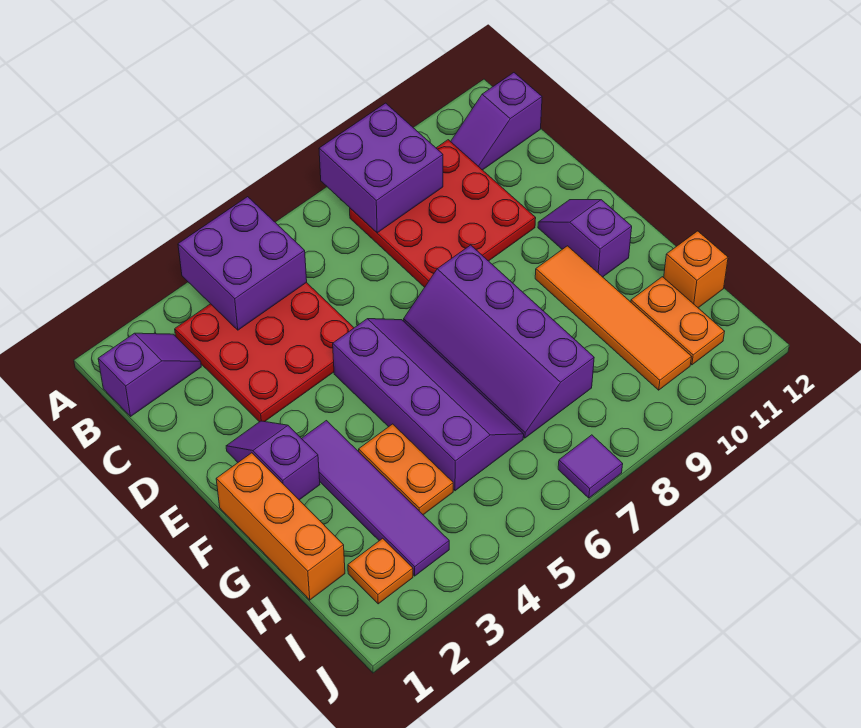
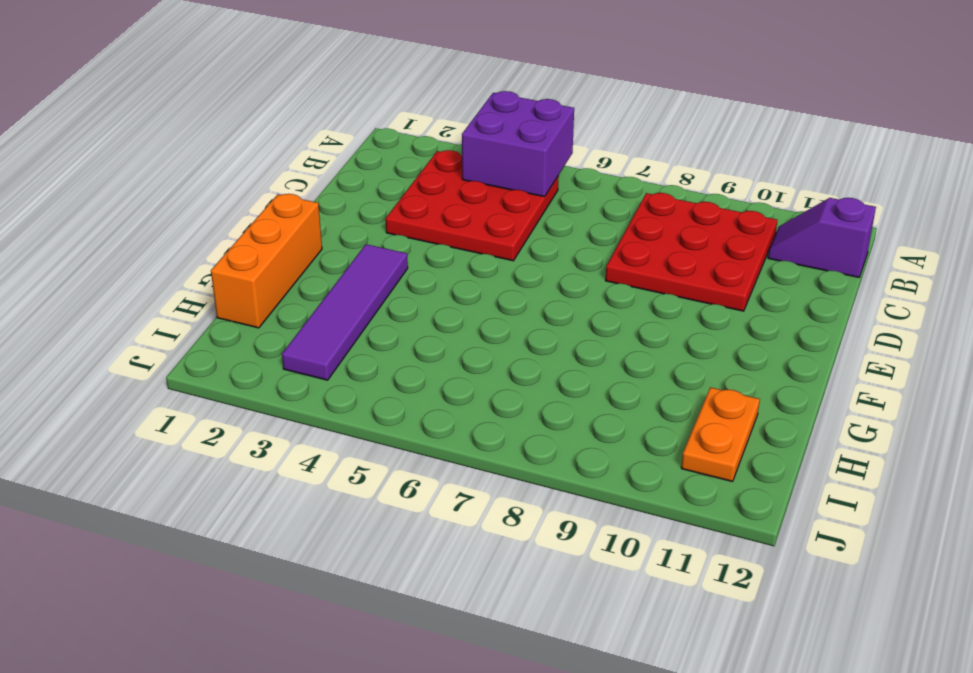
none -> purple 1x2 slope [98,333,201,417]
none -> purple 1x2 slope [226,421,320,500]
none -> purple 2x4 slope [333,319,524,491]

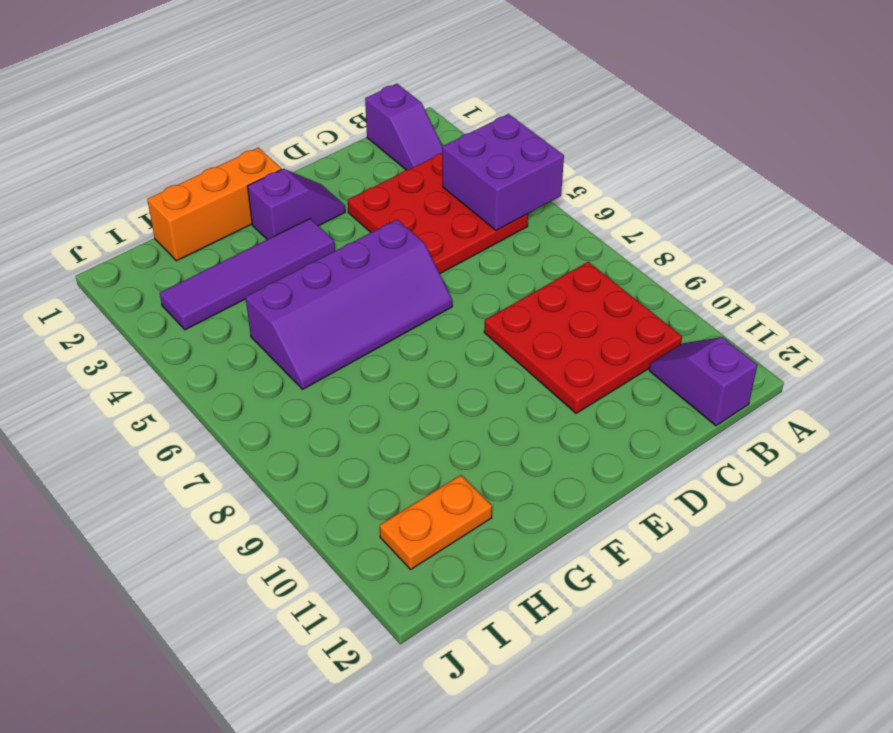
none -> purple 2x4 slope [404,245,594,438]
none -> purple 1x2 slope [538,200,632,277]
none -> orange 1x4 tile [535,246,691,390]

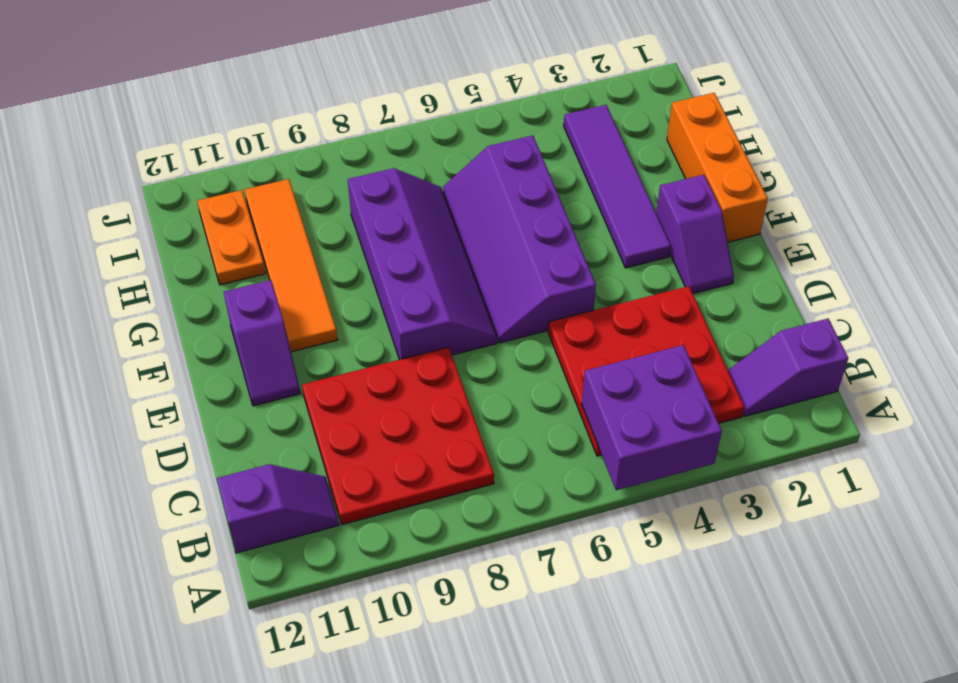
none -> orange 1x2 plate [359,424,453,515]
none -> orange 1x1 brick [664,231,728,308]
none -> orange 1x1 plate [348,538,413,604]

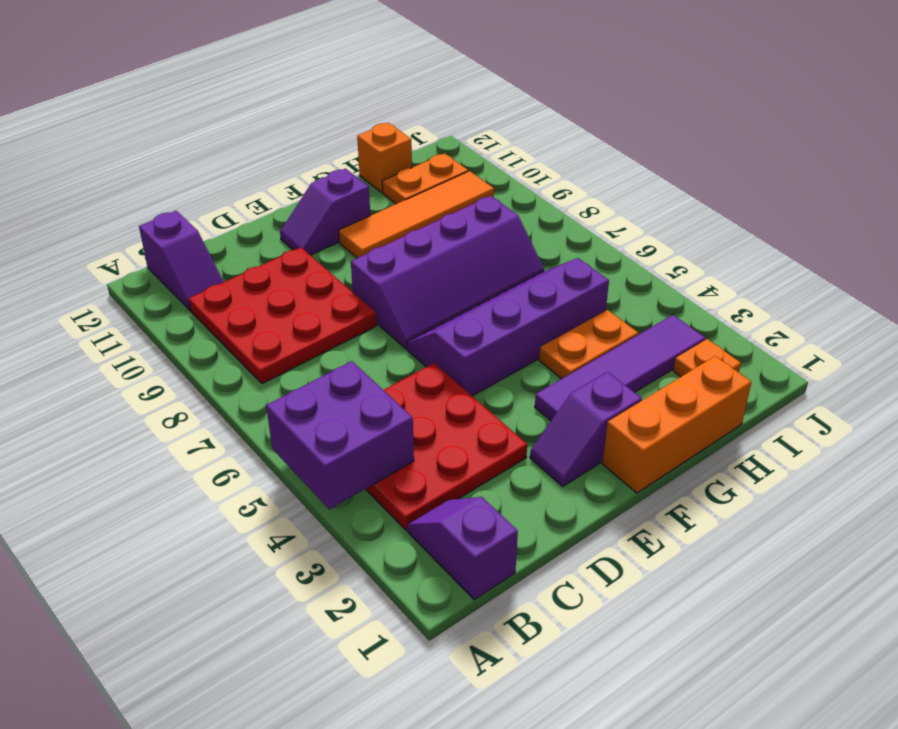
none -> purple 1x1 tile [558,435,623,498]
none -> purple 2x2 brick [319,103,443,233]

